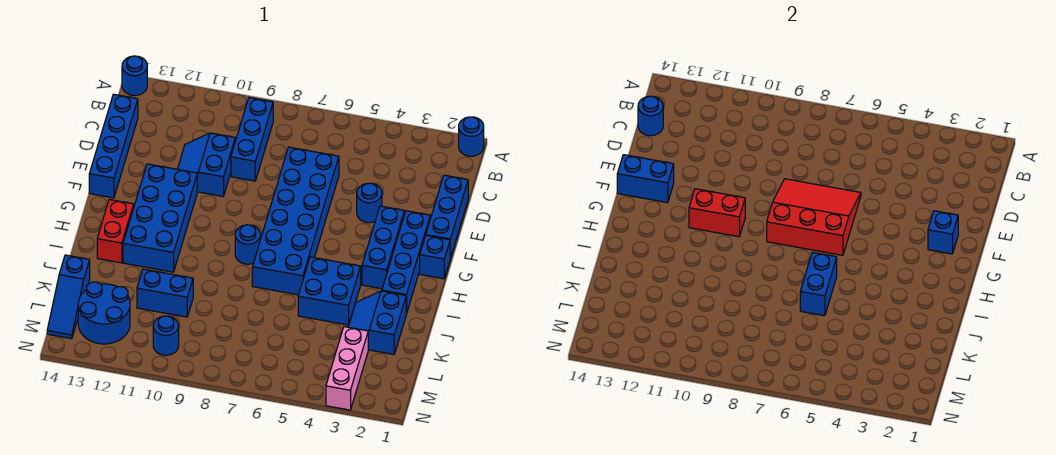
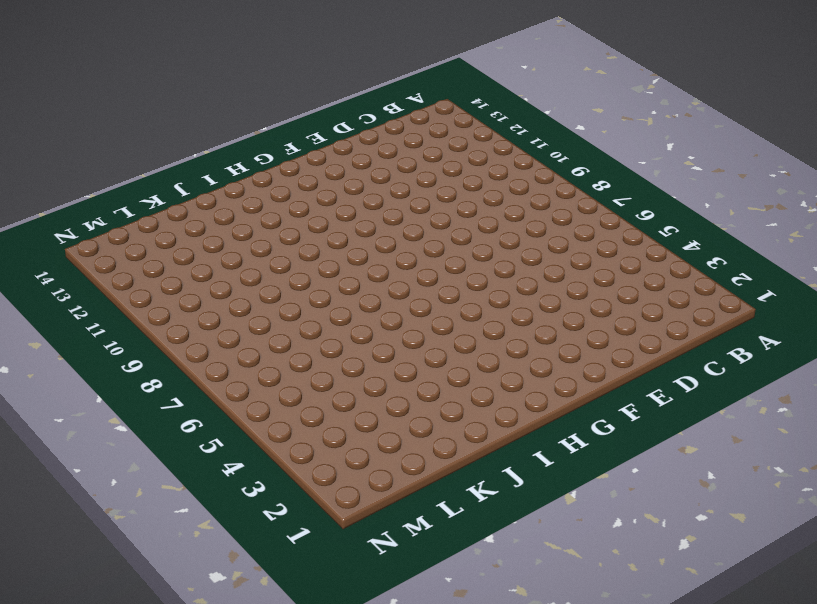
none -> blue 1x1 round brick [459,117,484,156]
none -> blue 1x1 round brick [122,56,147,96]
none -> blue 1x3 brick [231,98,273,181]

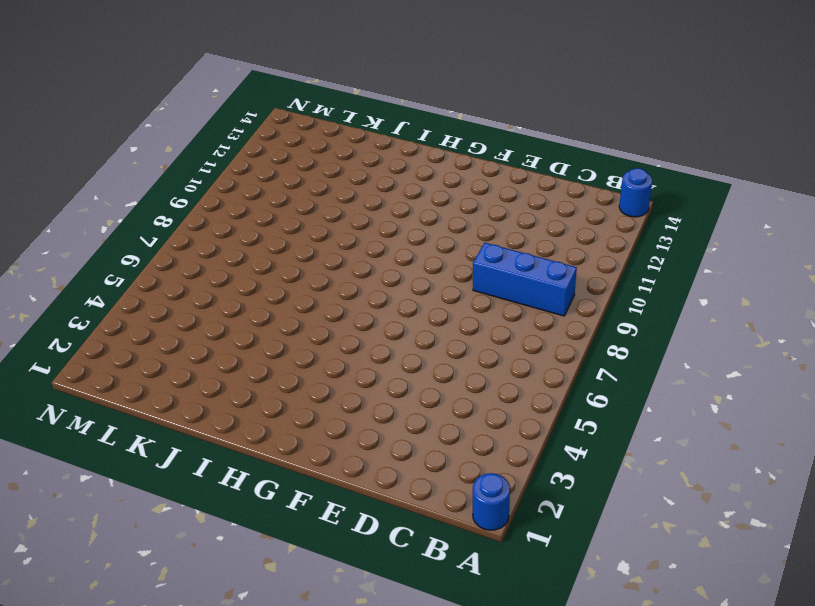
none -> blue 1x4 brick [89,94,138,198]
none -> blue 1x3 brick [426,175,468,258]
none -> blue 2x6 brick [252,147,339,295]

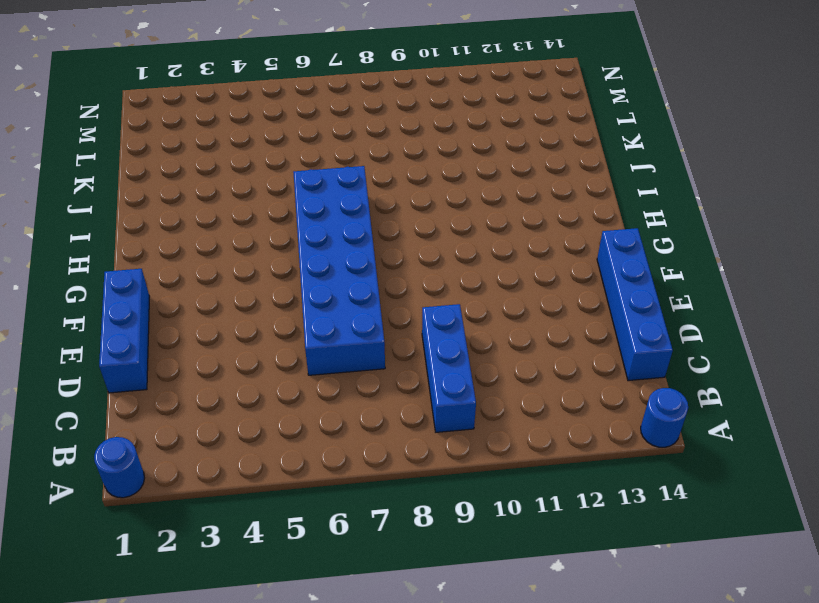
none -> blue 2x2 slope [178,133,235,196]
none -> blue 1x1 round brick [357,183,382,223]
none -> blue 1x4 brick [382,211,430,314]

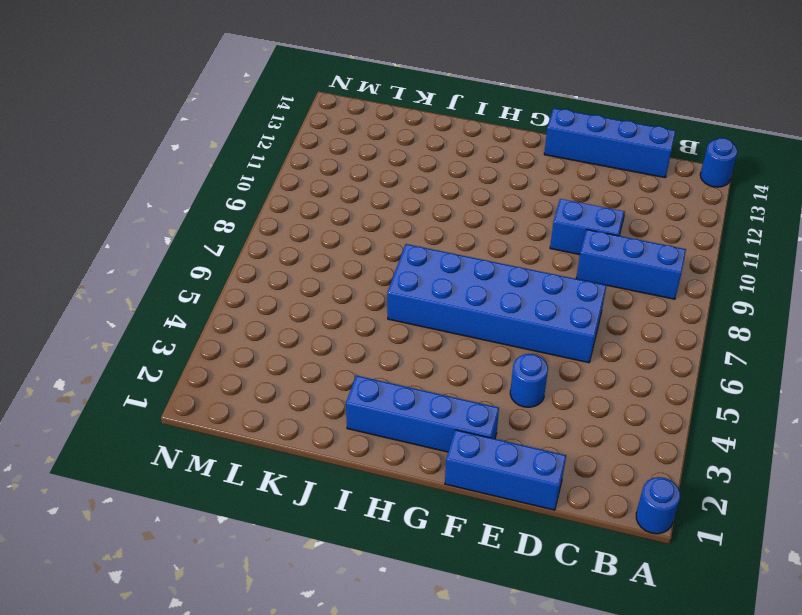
none -> blue 1x3 brick [362,206,404,289]
none -> blue 2x4 brick [123,164,197,272]
none -> blue 1x1 brick [420,236,450,279]

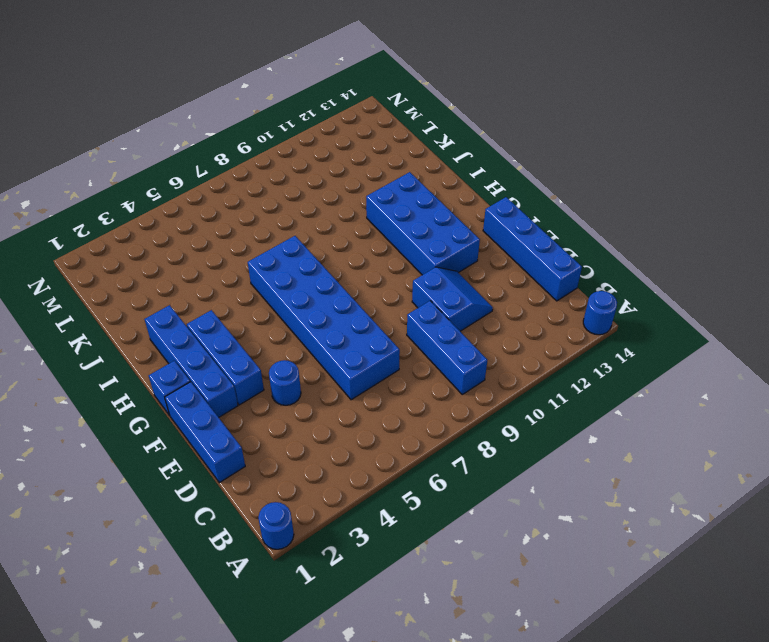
none -> blue 1x1 round brick [235,225,260,264]
none -> red 1x2 brick [97,200,134,263]
none -> blue 2x2 brick [298,257,361,325]

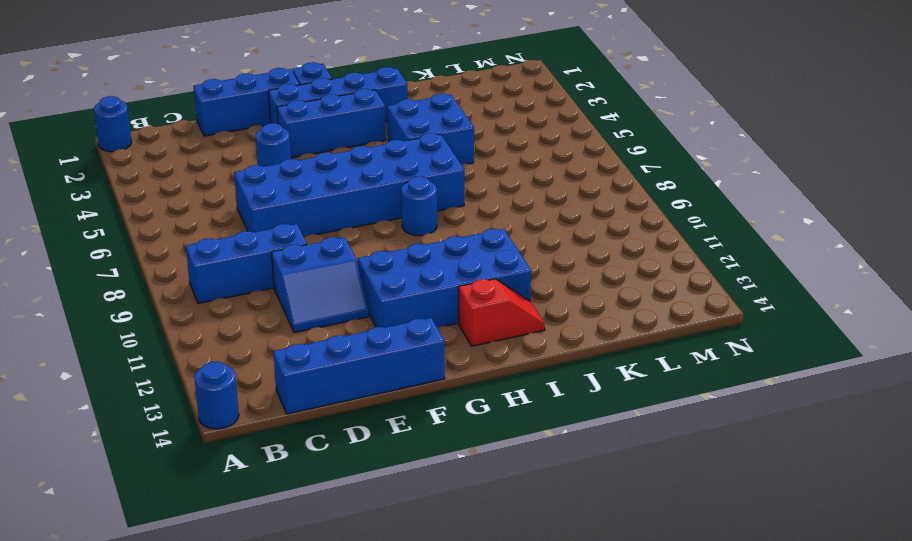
red 1x2 slope [459,279,545,346] -> red 1x2 brick [97,200,134,263]
none -> blue 2x2 slope [349,291,406,354]
none -> blue 1x2 brick [137,269,193,317]
none -> blue 1x3 slope [47,255,90,339]

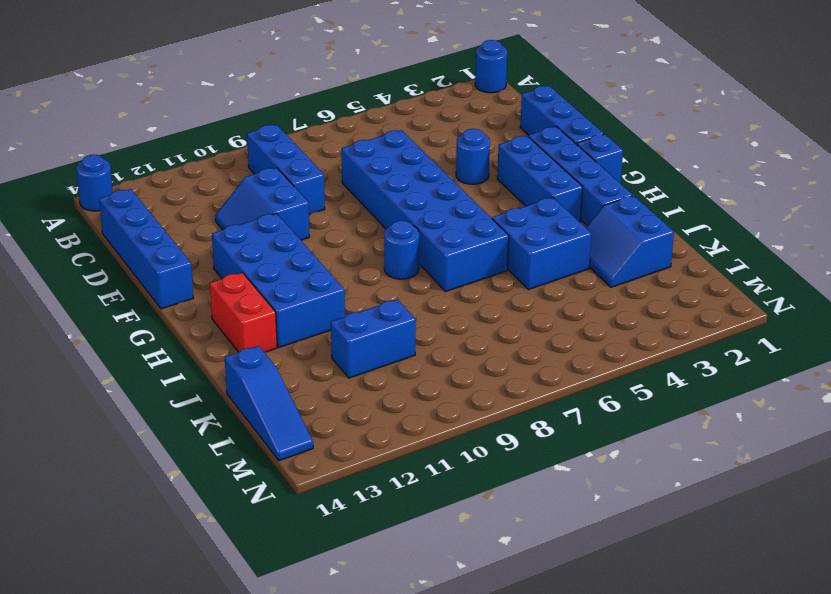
none -> pink 1x3 brick [326,327,368,410]
none -> blue 2x2 round brick [78,282,130,344]
none -> blue 1x1 round brick [153,316,179,355]

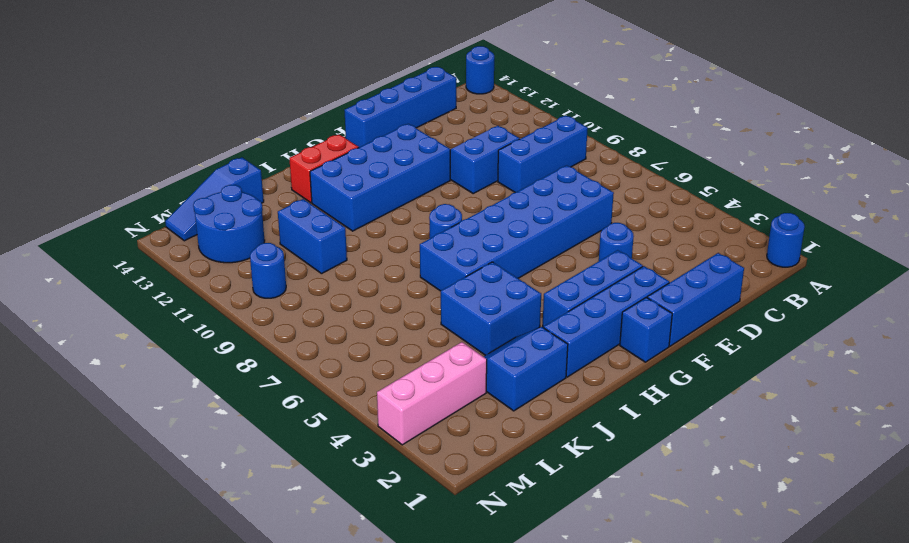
none -> blue 1x1 round brick [638,96,663,136]
none -> red 3x3 slope [767,179,861,255]
none -> blue 1x1 brick [928,211,958,254]

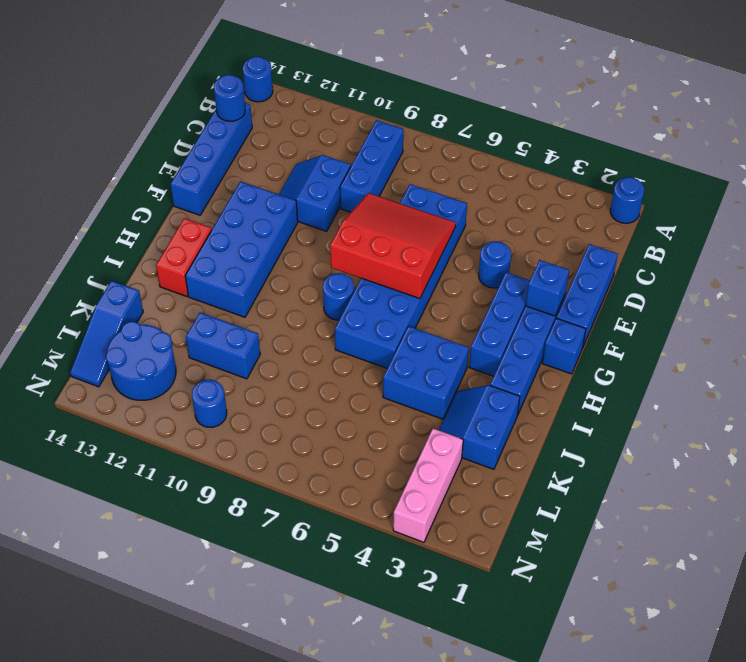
none -> blue 1x2 brick [617,155,674,203]
none -> red 1x2 brick [689,189,745,237]
none -> blue 1x2 brick [800,252,837,316]

